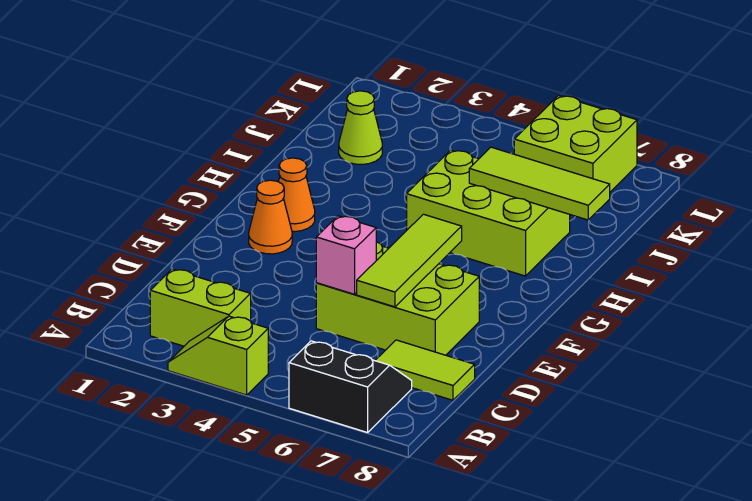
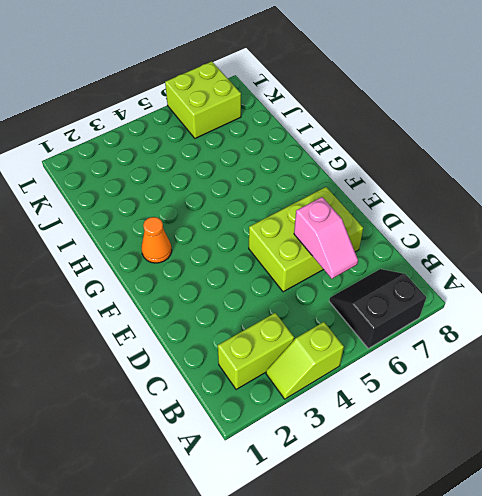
pink 1x2 slope [294,197,358,279] -> lime 1x3 tile [357,214,462,307]
none -> lime 1x2 tile [375,340,475,400]
none -> orange 1x1 cone [249,180,292,254]
none -> lime 2x3 brick [407,150,570,276]

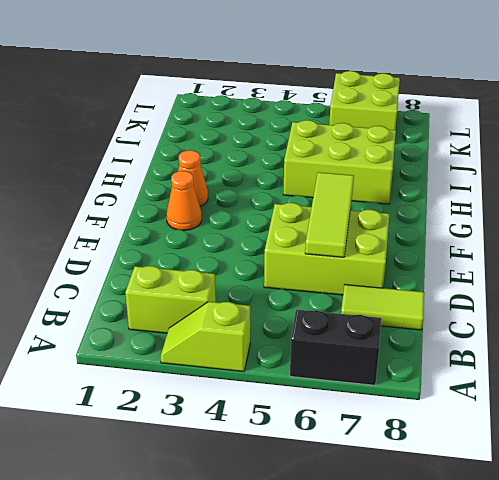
none -> lime 1x1 cone [339,91,382,164]
none -> pink 1x1 brick [316,216,376,294]
none -> lime 1x3 tile [469,147,610,220]

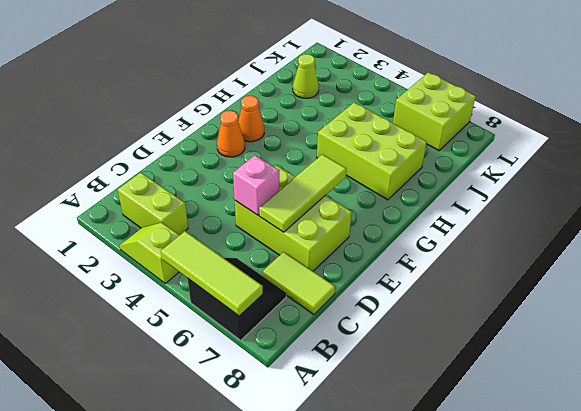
lime 1x3 tile [161,231,263,316] -> lime 1x3 tile moved to [469,147,610,220]

